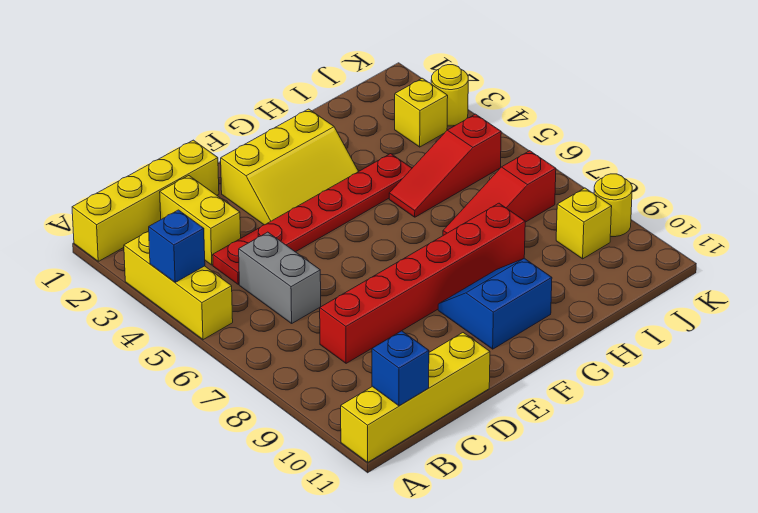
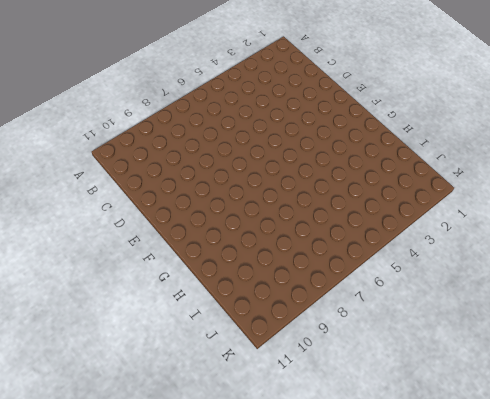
none -> yellow 1x4 brick [72,140,219,261]
none -> yellow 1x3 brick [124,232,233,340]
none -> yellow 1x4 brick [341,333,490,462]

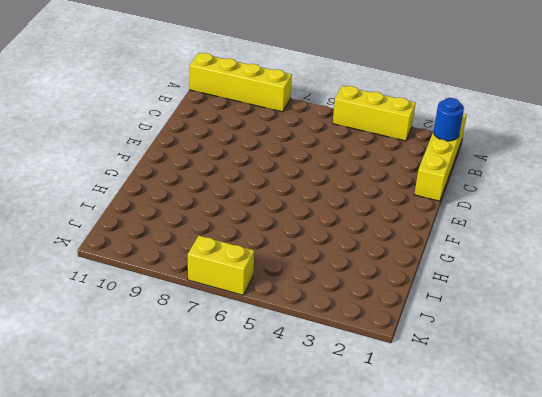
yellow 1x4 brick [189,53,292,112] -> yellow 1x4 brick turned to [341,333,490,462]
blue 1x1 round brick [433,98,464,141] -> none
yellow 1x2 brick [188,236,254,295] -> yellow 1x2 brick moved to [160,176,241,265]
none -> red 1x6 plate [213,154,412,284]
none -> grey 1x2 brick [239,232,321,323]
none -> red 1x6 brick [320,203,525,363]

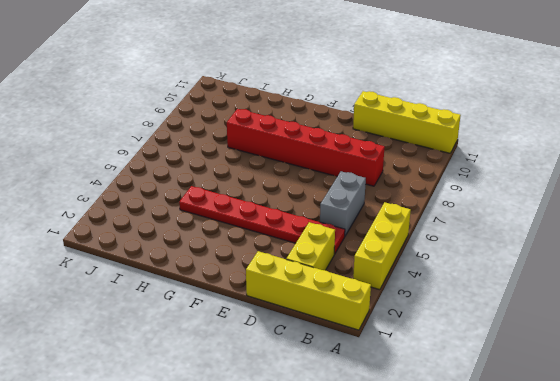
none -> yellow 2x3 slope [221,109,359,225]
none -> blue 2x2 slope [438,258,552,349]
none -> red 1x3 slope [389,114,501,217]

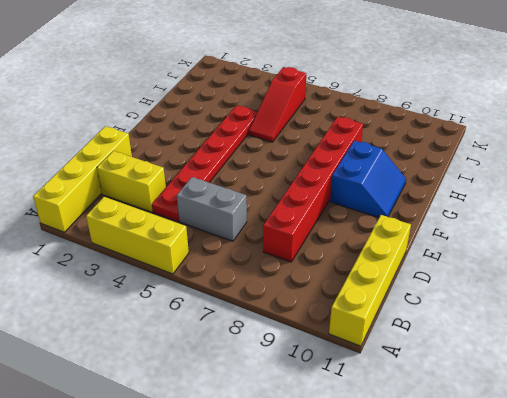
blue 2x2 slope [330,141,406,218] -> blue 2x2 slope turned to [438,258,552,349]
none -> yellow 2x3 slope [221,109,359,225]
none -> red 1x3 slope [443,151,556,235]
none -> yellow 1x1 brick [395,78,448,147]

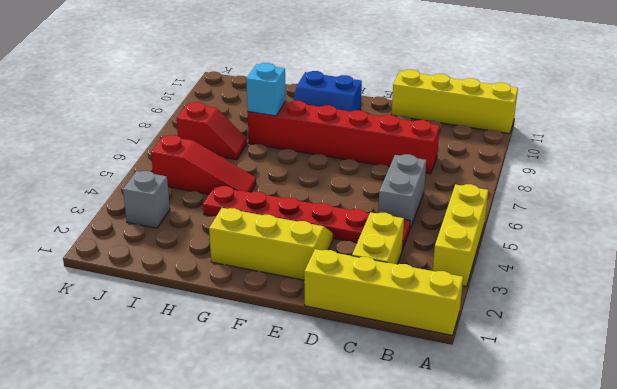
cyan 1x1 brick [246,63,286,116] -> none
red 1x2 slope [177,102,247,160] -> red 1x3 slope [443,151,556,235]
grey 1x1 brick [123,171,170,228] -> yellow 1x1 brick [395,78,448,147]
none -> yellow 1x1 brick [556,188,612,259]
none -> yellow 1x1 round brick [431,65,468,126]
none -> yellow 1x1 round brick [594,174,632,237]

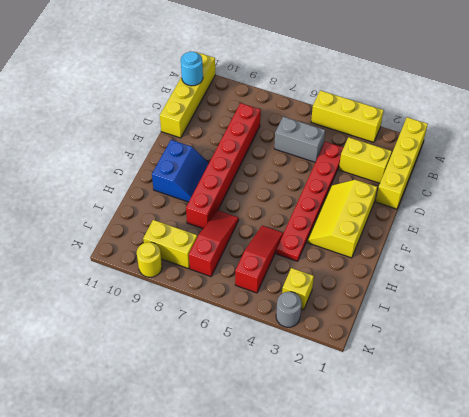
cyan 1x1 round brick [181,51,203,86] -> blue 1x1 brick [372,331,429,406]
yellow 1x2 brick [143,220,197,269] -> yellow 1x1 brick [556,188,612,259]
grey 1x1 round brick [276,292,302,327] -> yellow 1x1 round brick [431,65,468,126]
none -> blue 1x1 brick [148,210,205,282]

